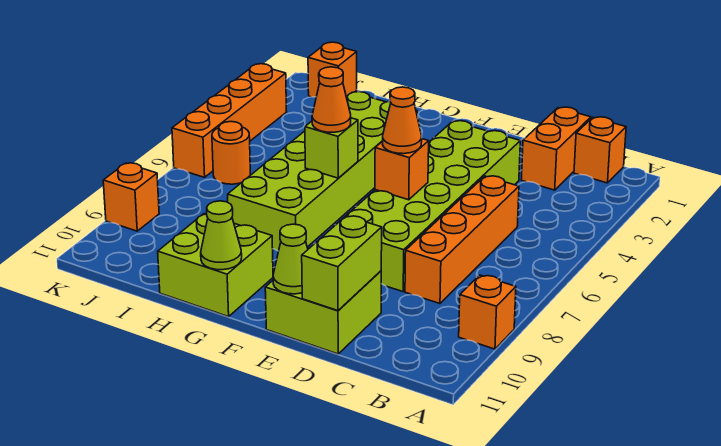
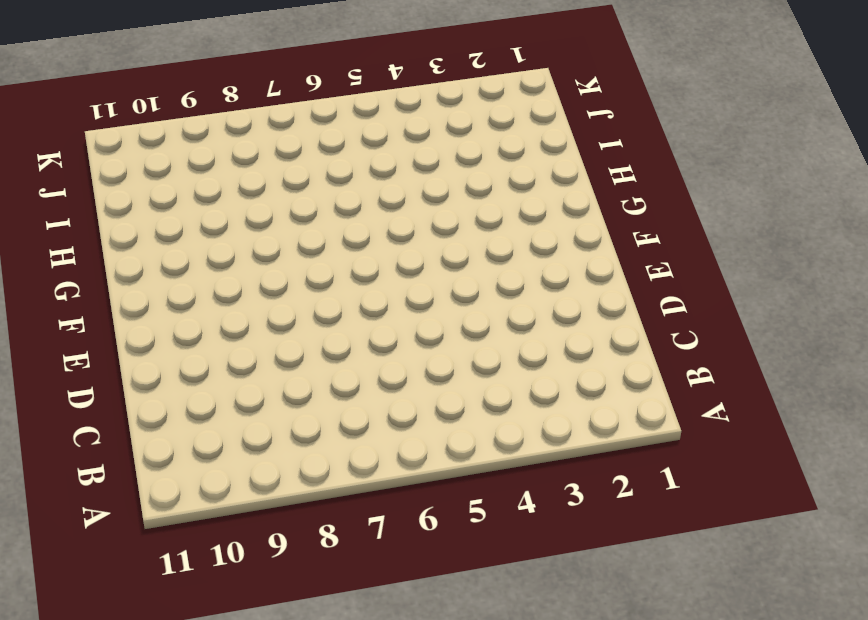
none -> orange 1x1 brick [459,275,516,349]
none -> orange 1x1 brick [574,117,626,183]
none -> orange 1x2 brick [521,107,591,190]

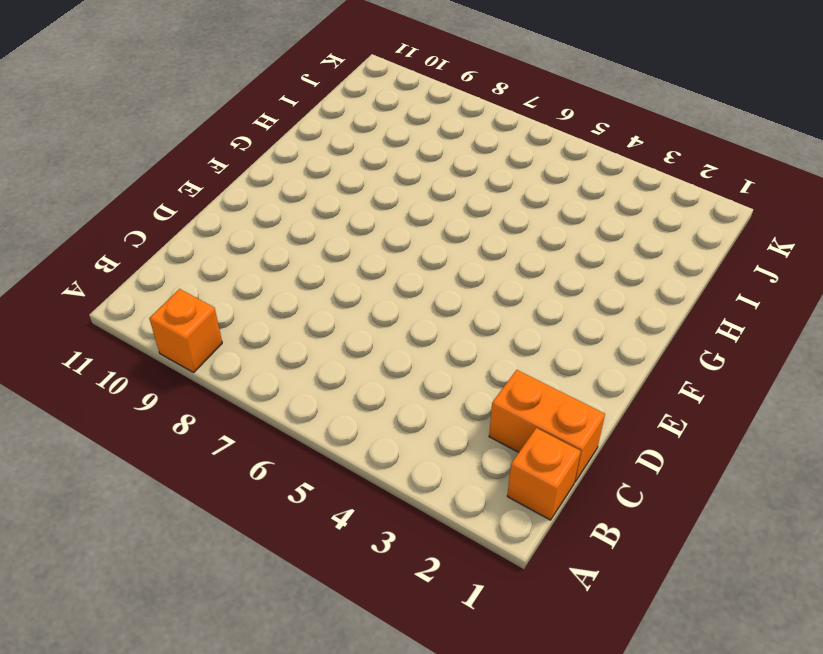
none -> orange 1x4 brick [405,176,519,304]
none -> lime 2x6 brick [339,121,520,292]
none -> lime 2x2 brick [265,271,381,354]

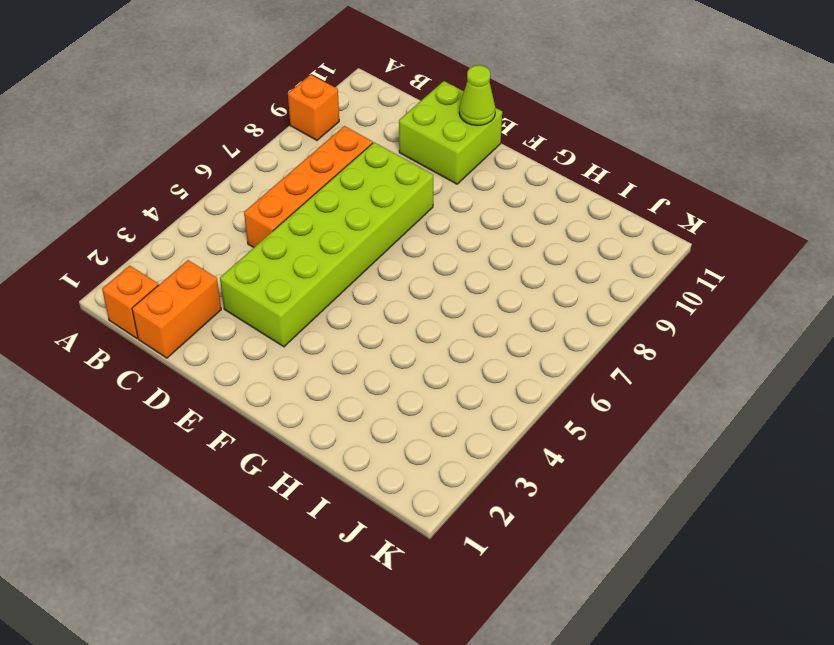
none -> lime 2x6 brick [228,92,417,251]
none -> lime 2x2 brick [158,214,273,317]
none -> orange 1x1 brick [308,42,357,97]

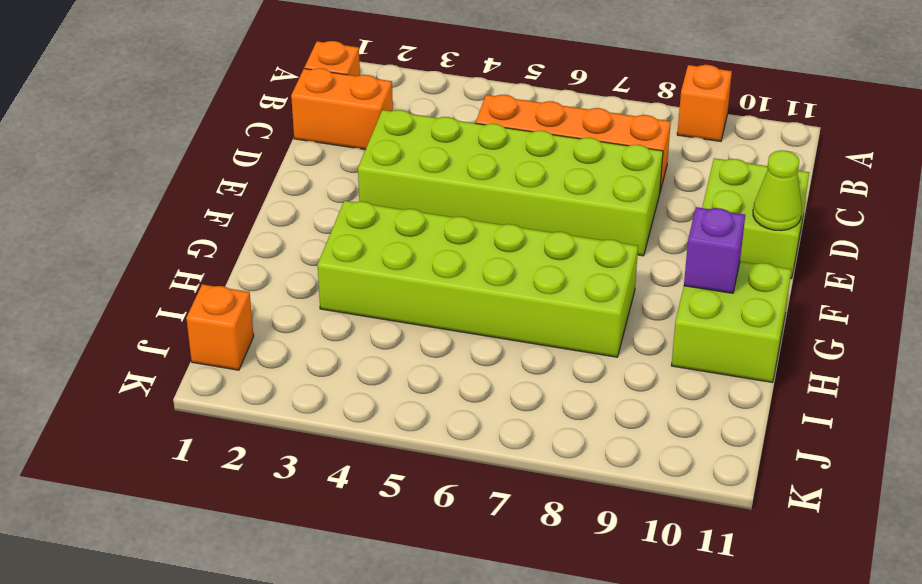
purple 1x1 brick [684,207,745,293] -> none
none -> orange 1x1 round brick [212,122,250,184]
none -> orange 1x4 brick [172,64,287,177]
none -> orange 1x1 brick [103,163,159,231]

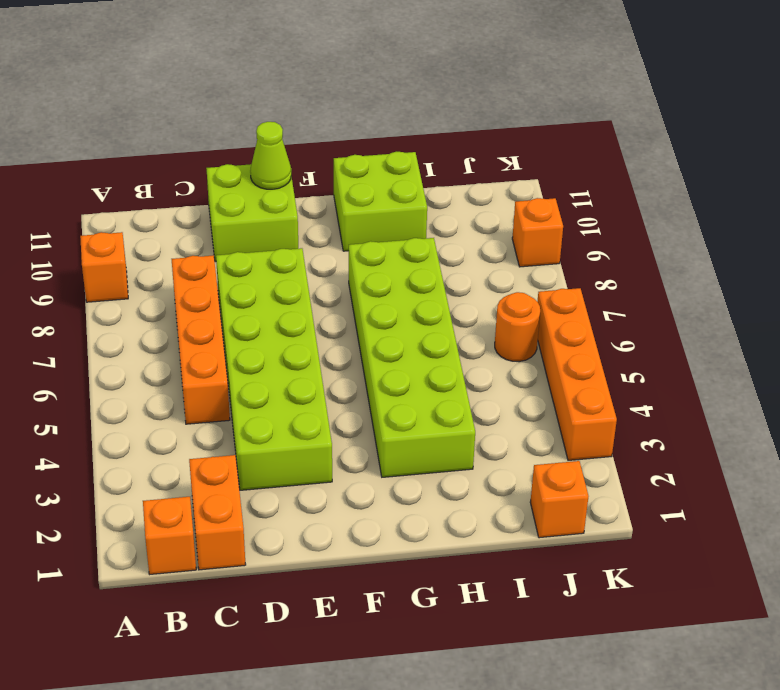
none -> lime 1x2 brick [302,216,382,311]
none -> orange 1x1 brick [375,139,429,200]
none -> lime 1x1 brick [305,118,358,178]

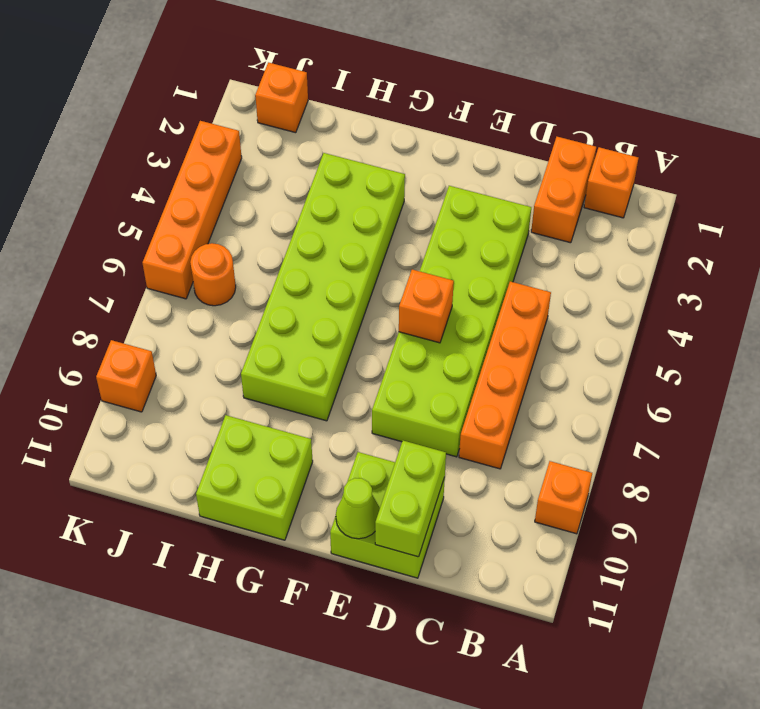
none -> lime 1x1 brick [305,118,358,178]
none -> lime 1x1 cone [201,201,242,270]
none -> orange 1x1 cone [383,87,422,154]

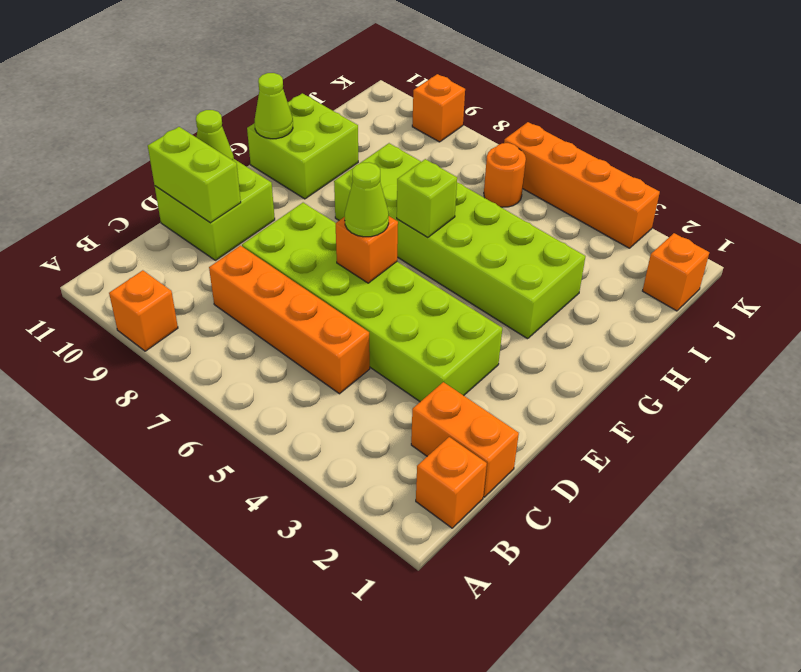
lime 1x1 cone [345,162,389,237] -> orange 1x1 cone [383,87,422,154]
none -> orange 1x1 cone [312,67,351,132]

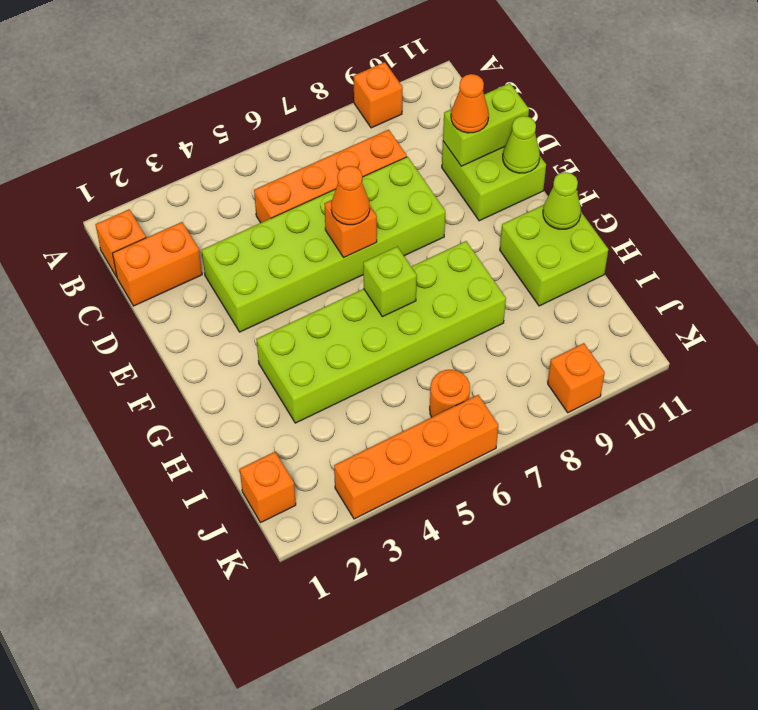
orange 1x1 cone [451,74,489,133] -> orange 1x1 cone moved to [312,67,351,132]

